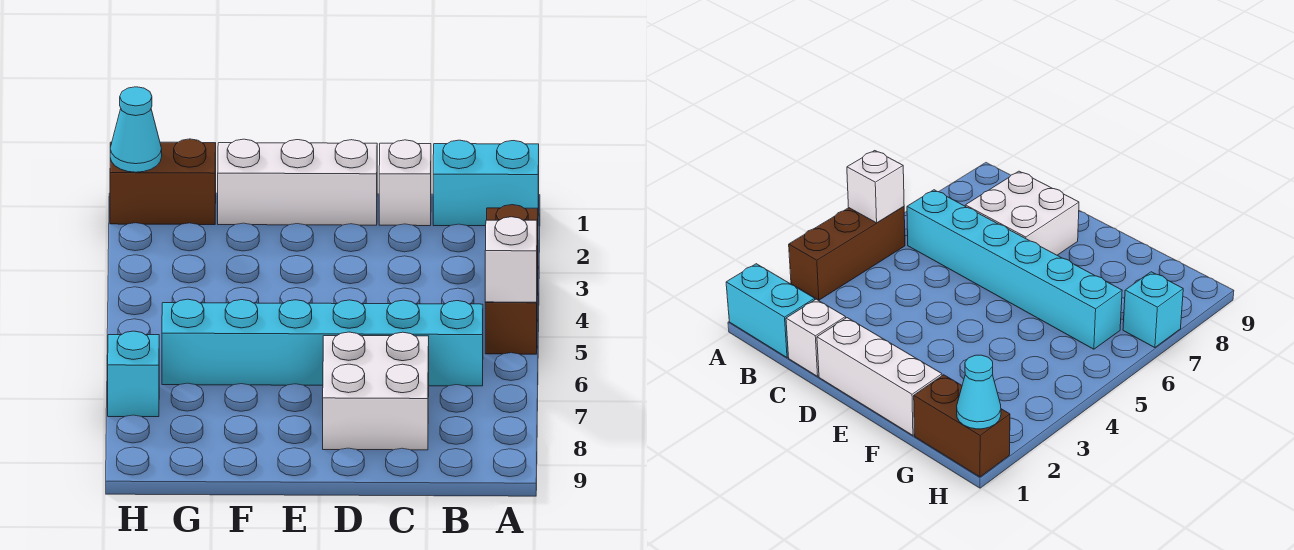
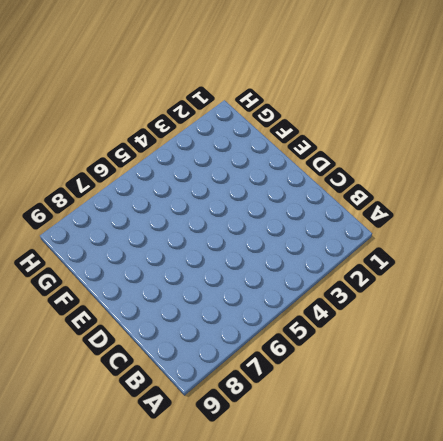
none -> cyan 1x2 brick [433,140,539,226]
none -> brown 1x3 brick [485,205,538,354]

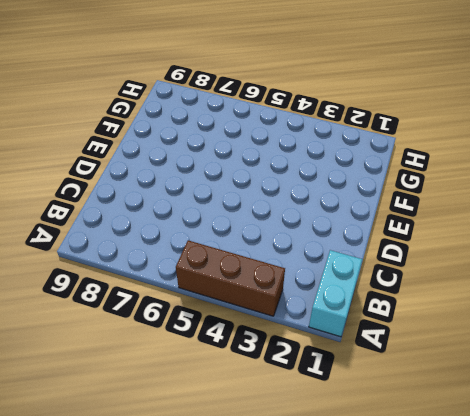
none -> cyan 1x6 brick [162,299,483,386]
none -> white 1x1 brick [379,140,431,226]

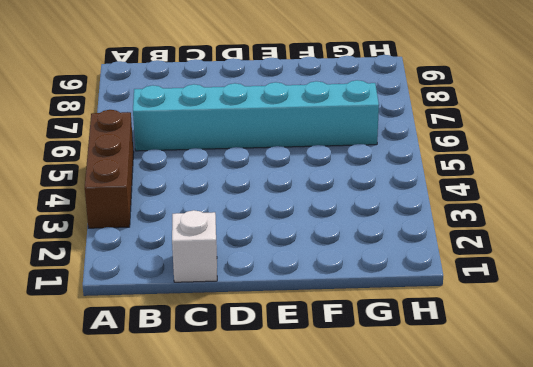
none -> cyan 1x2 brick [433,140,539,226]
none -> white 2x2 brick [323,332,429,450]

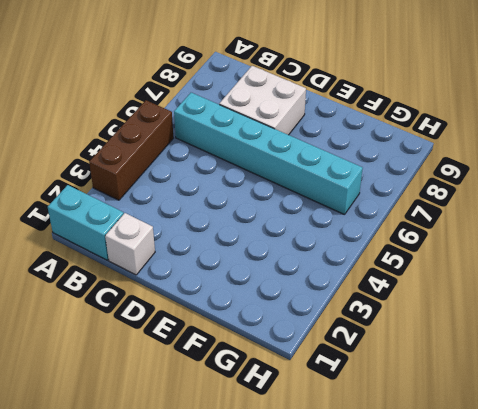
none -> white 1x3 brick [218,139,377,225]
none -> brown 1x2 brick [110,139,216,225]

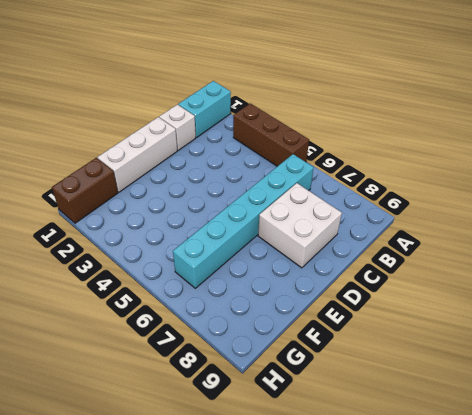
none -> cyan 1x1 brick [108,331,159,417]
none -> white 1x1 brick [485,217,537,302]

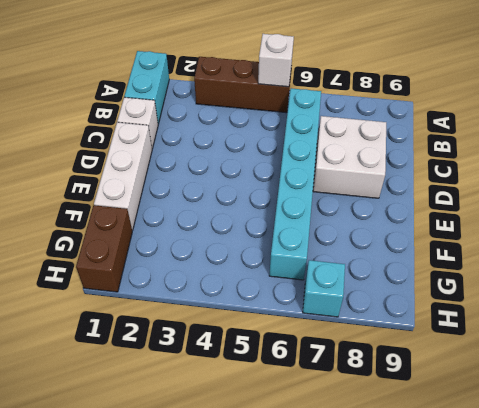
none -> cyan 1x1 cone [110,87,162,172]

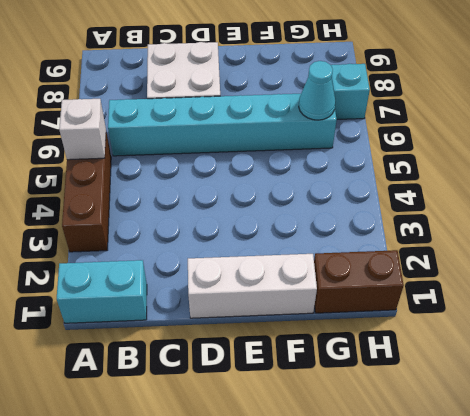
cyan 1x1 cone [299,61,335,120] -> cyan 1x1 cone moved to [110,87,162,172]
none -> white 1x1 brick [379,140,431,226]

